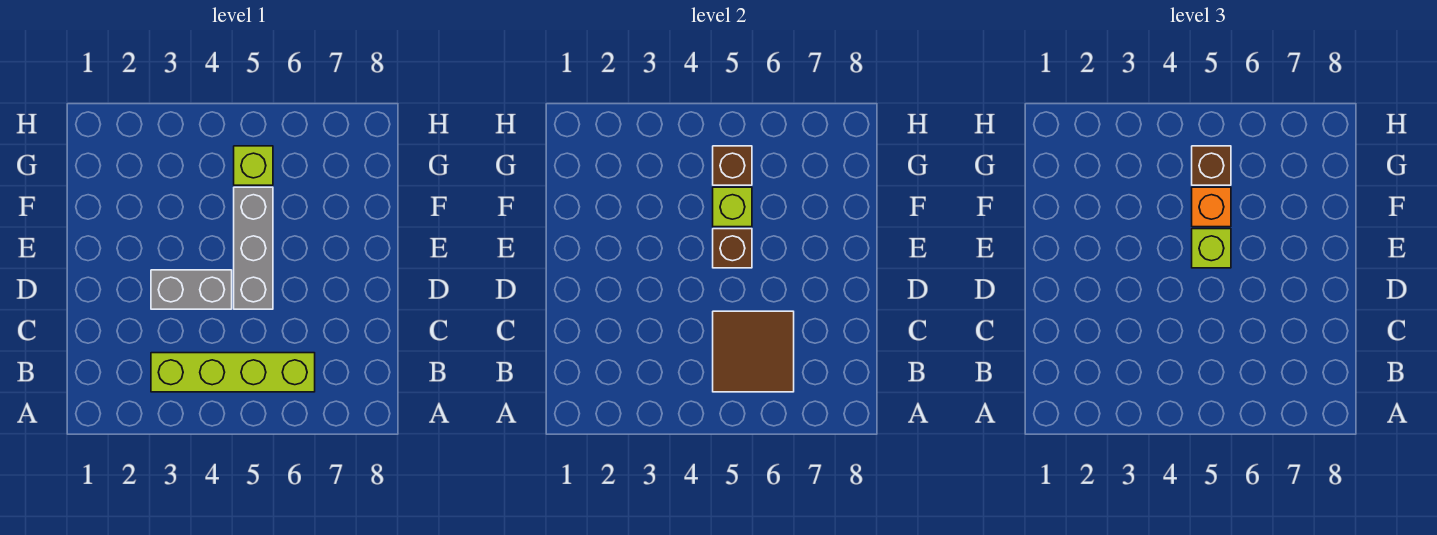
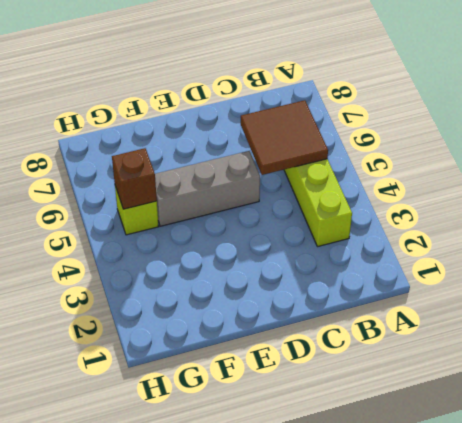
none -> grey 1x2 brick [151,270,232,309]
none -> brown 1x1 brick [713,229,752,268]

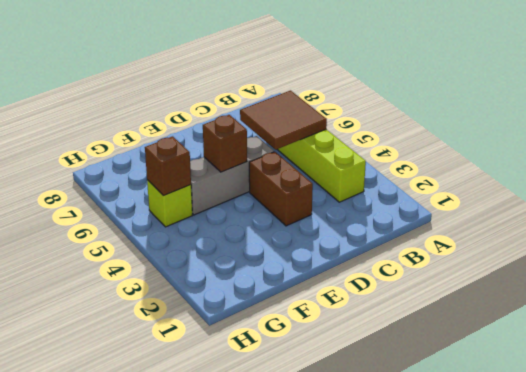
brown 1x2 brick [249,152,313,226] -> grey 1x2 brick [151,270,232,309]
none -> lime 1x1 brick [713,187,752,227]
none -> lime 1x1 brick [1192,229,1231,268]

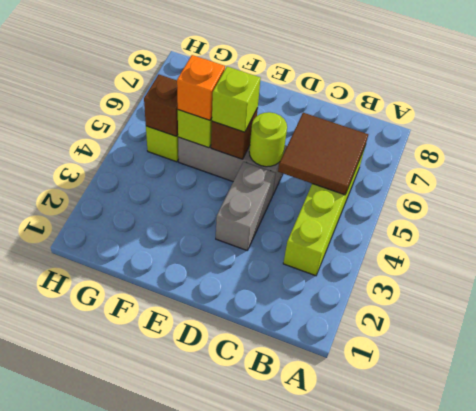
lime 1x1 round brick [249,112,287,167] -> none
none -> brown 1x1 brick [1192,146,1231,185]

